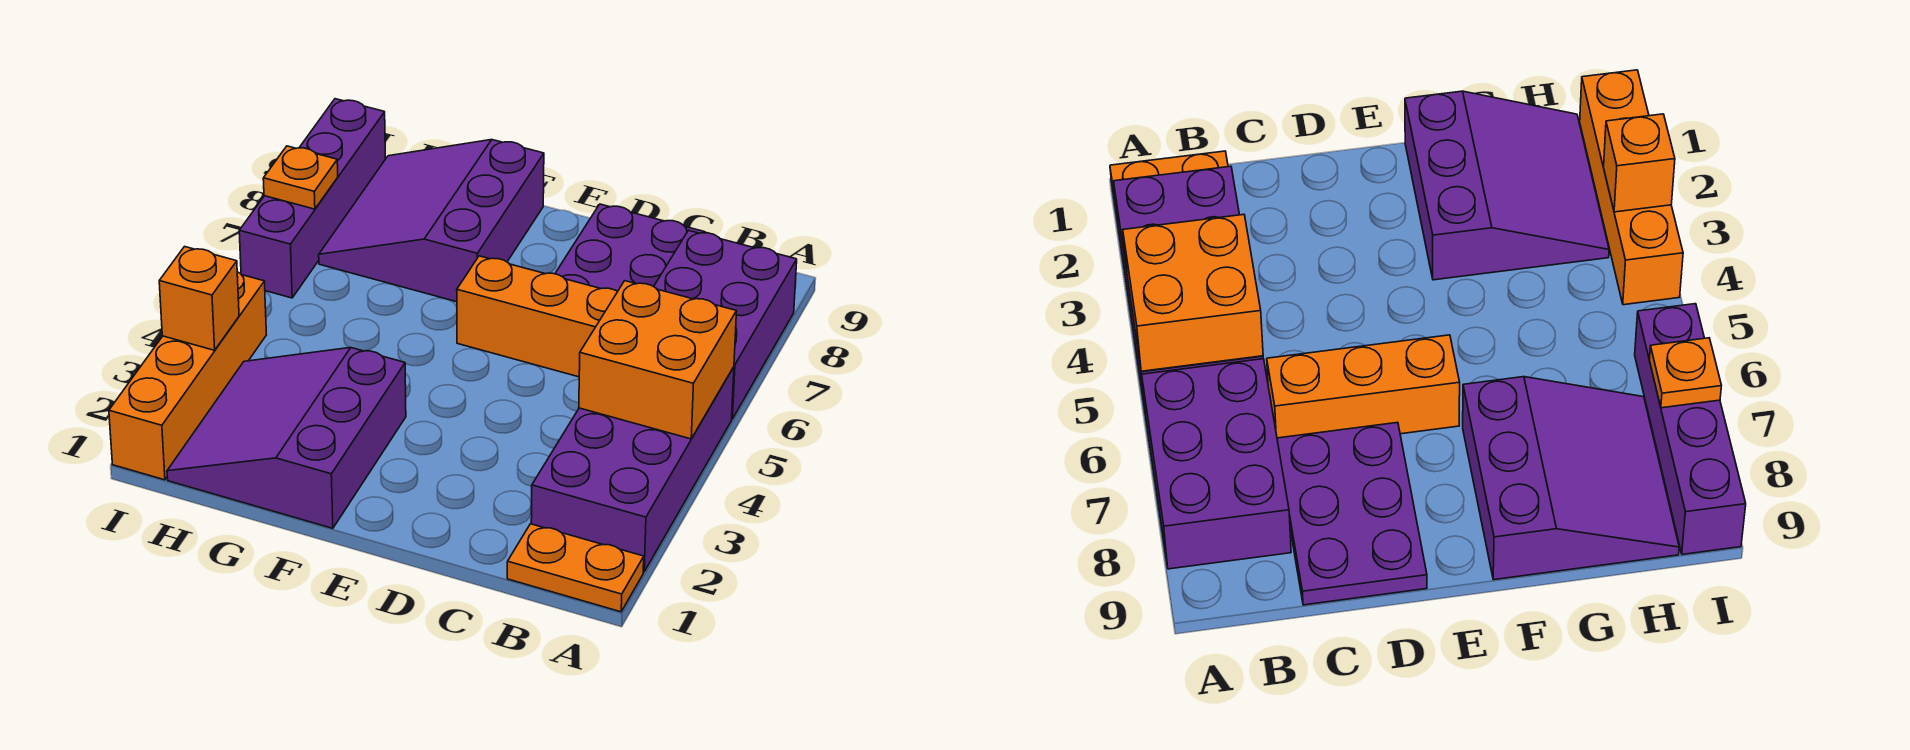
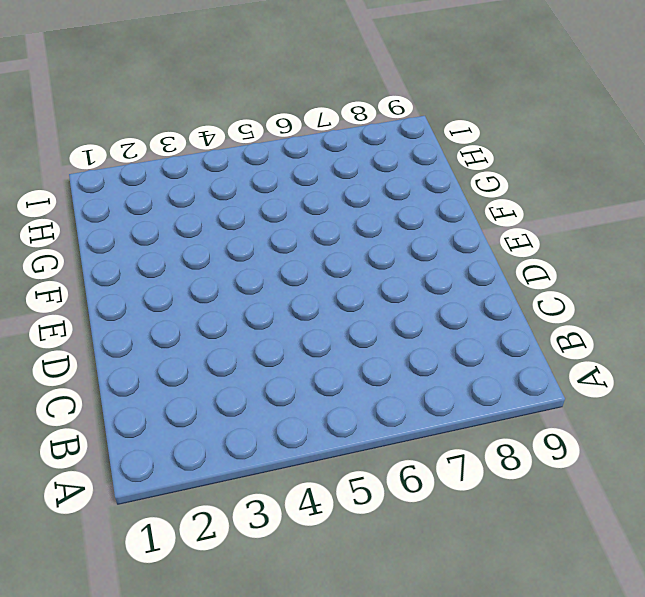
none -> orange 1x2 plate [507,524,644,612]
none -> purple 2x4 brick [531,367,734,572]
none -> purple 2x3 brick [654,230,797,419]

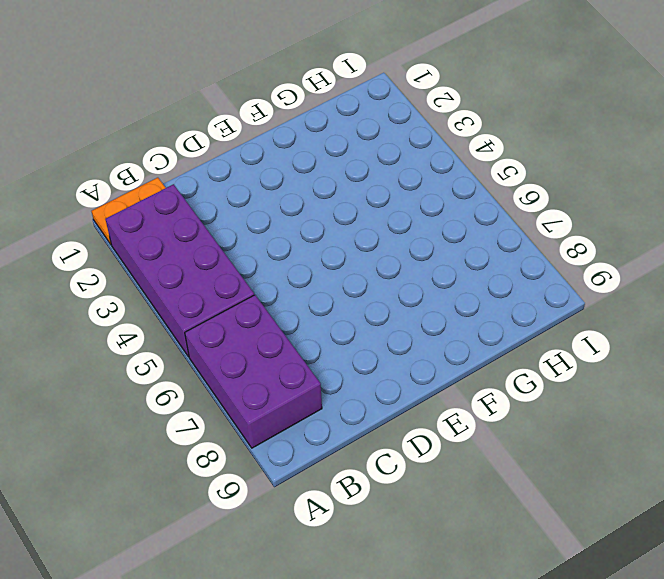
none -> orange 1x3 brick [457,256,618,377]
none -> purple 2x3 plate [555,204,705,291]
none -> purple 3x3 slope [167,348,406,528]

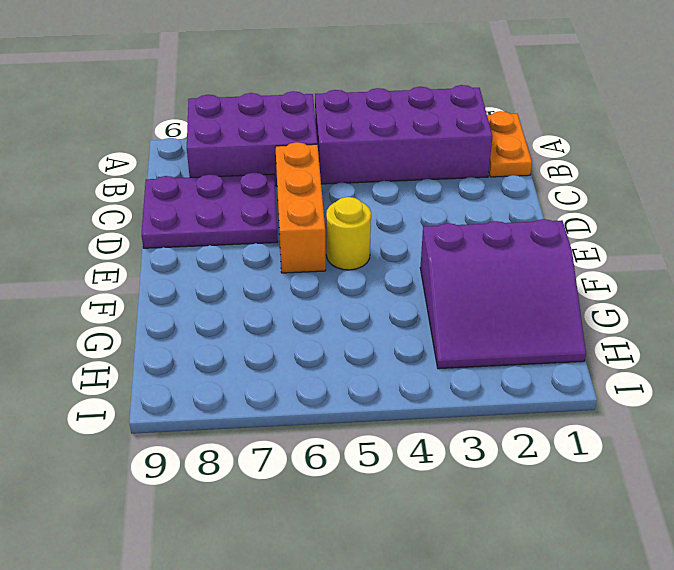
yellow 1x1 round brick [326,197,371,270] -> none
none -> purple 3x3 slope [319,140,544,302]
none -> orange 1x4 brick [109,272,266,480]
none -> purple 1x4 brick [239,99,385,298]

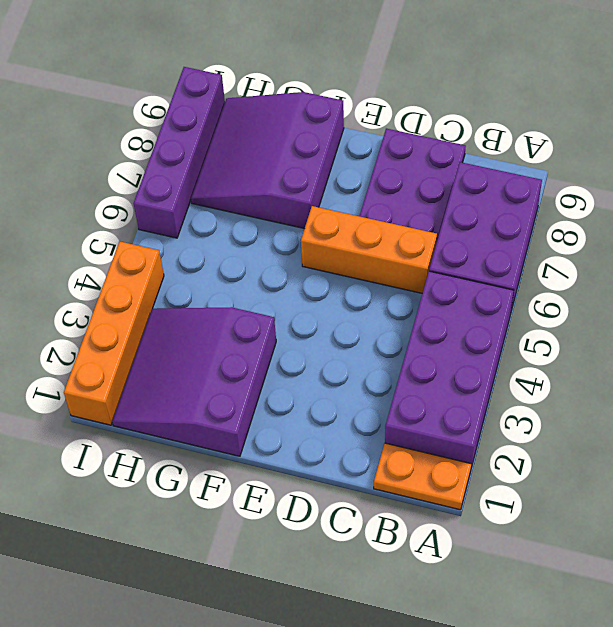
none -> orange 2x2 brick [579,281,737,439]
none -> orange 1x1 brick [159,247,239,350]
none -> orange 1x1 plate [263,146,338,209]

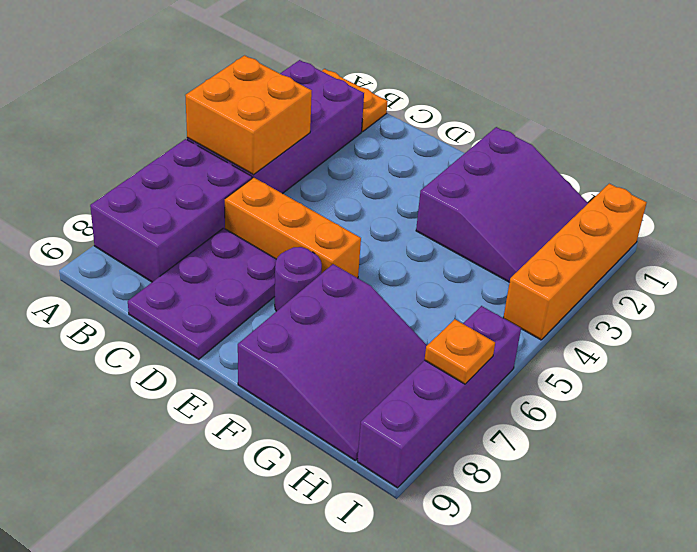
purple 1x1 round brick [275,247,322,311] -> none
none -> orange 1x1 brick [159,247,239,350]

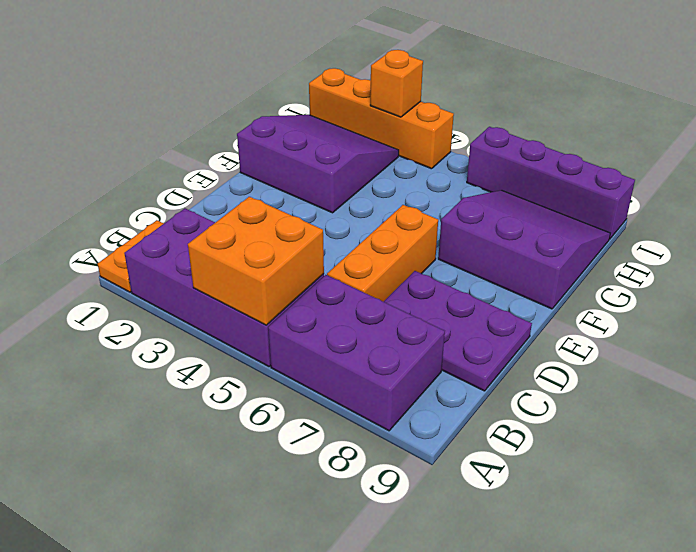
none -> orange 1x1 plate [263,146,338,209]

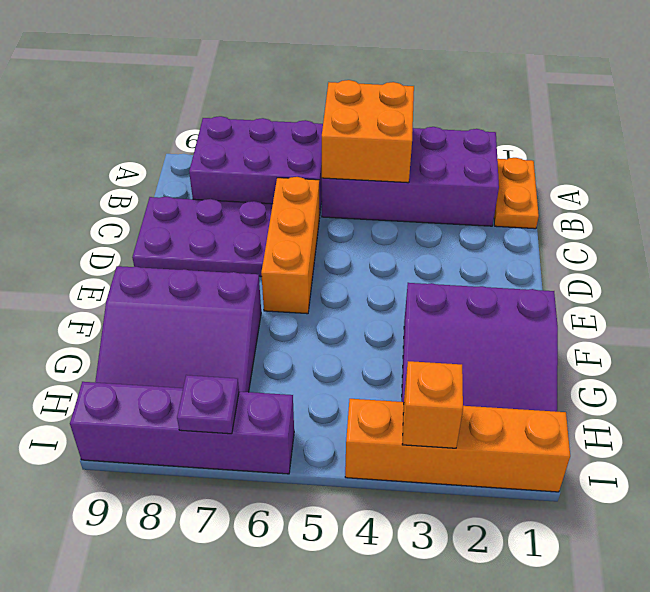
purple 1x1 plate [177,375,239,434] -> orange 1x1 plate [263,146,338,209]

